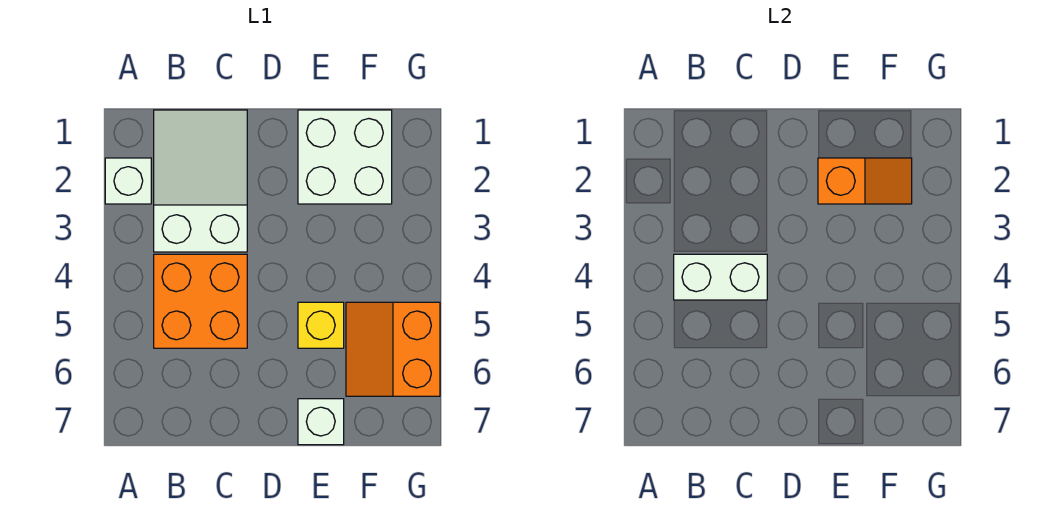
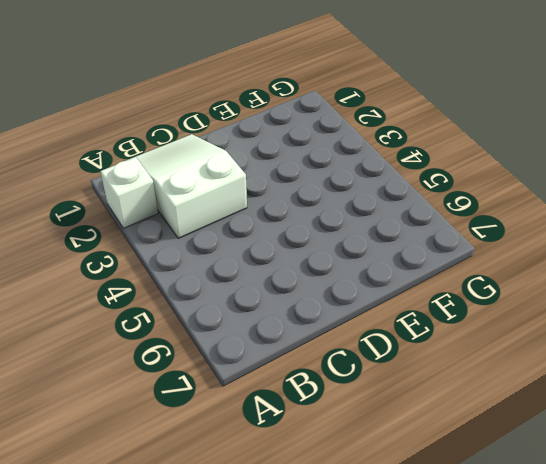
none -> orange 2x2 brick [154,254,247,348]
none -> white 2x2 brick [298,110,392,204]

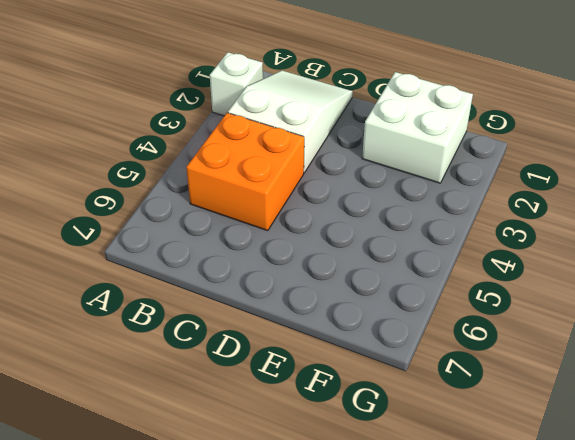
none -> yellow 1x1 brick [298,302,344,348]
none -> white 1x1 brick [298,399,344,445]

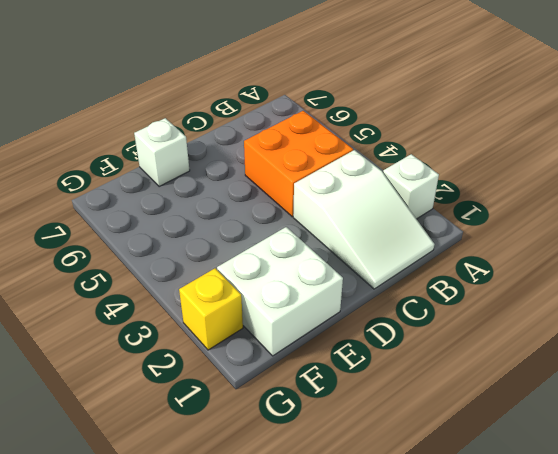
yellow 1x1 brick [179,268,243,350] -> yellow 1x1 brick moved to [298,302,344,348]
none -> orange 2x2 slope [346,302,440,396]
none -> white 1x2 brick [674,254,767,300]

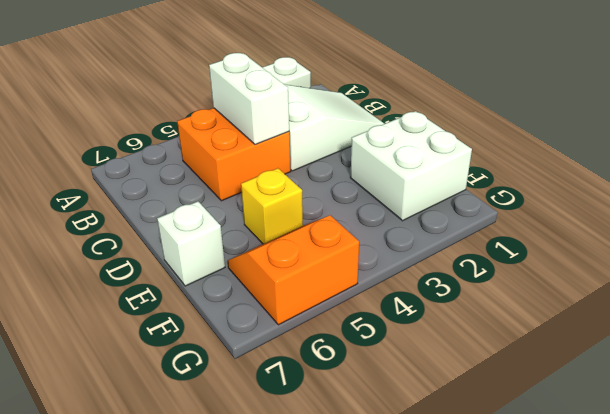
none -> orange 1x2 slope [818,158,912,204]

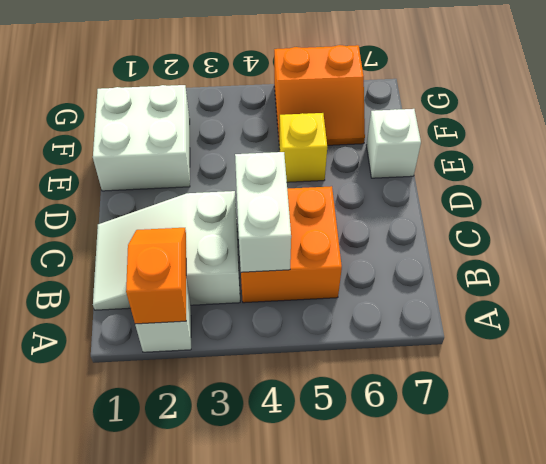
orange 1x2 slope [126,228,186,324] -> orange 1x2 slope moved to [818,158,912,204]

